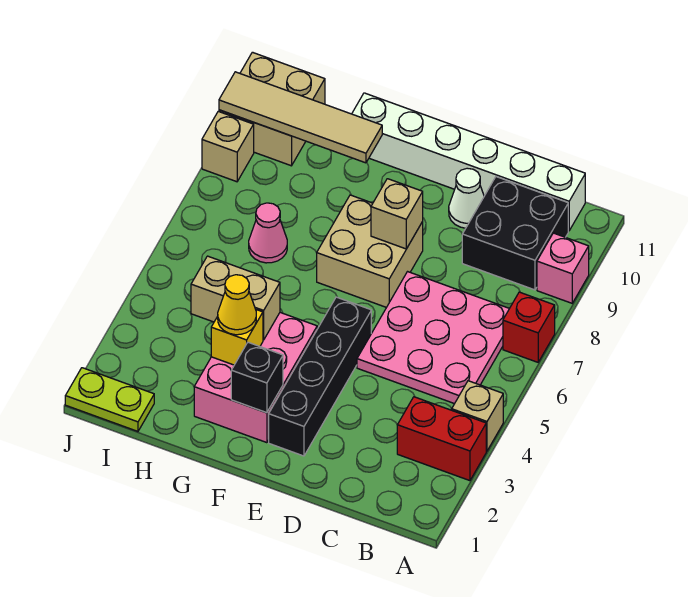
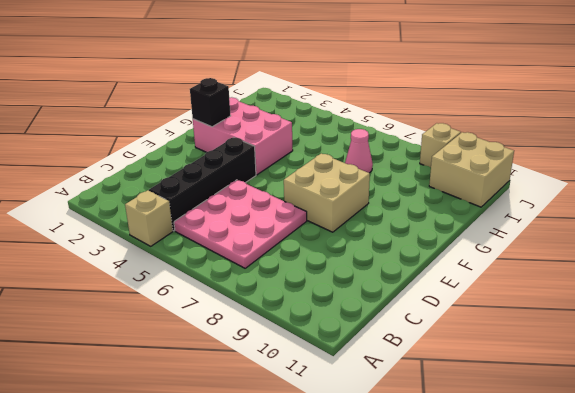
black 1x4 brick [149,138,256,231] -> black 1x4 brick turned to [269,297,371,456]
none -> red 1x2 brick [397,397,486,481]
none -> red 1x1 brick [503,292,555,362]
none -> pink 1x1 brick [537,233,589,303]

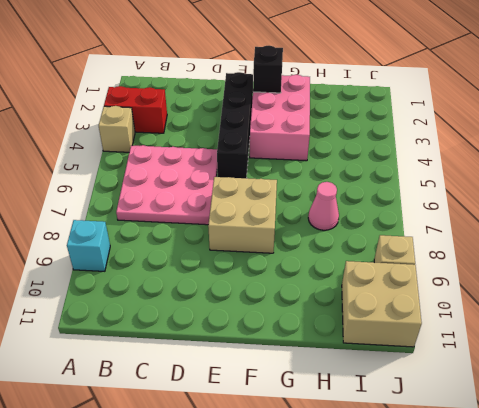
cyan 1x1 brick [67,220,110,271] -> pink 1x1 brick [537,233,589,303]
none -> red 1x1 brick [503,292,555,362]
none -> black 2x2 brick [462,177,568,290]
none -> white 1x6 brick [352,93,585,231]

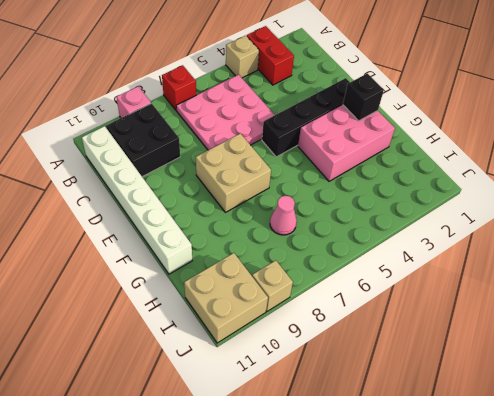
none -> white 1x1 cone [449,168,484,228]
none -> lime 1x2 plate [65,368,154,431]
none -> tan 1x1 brick [371,179,423,249]

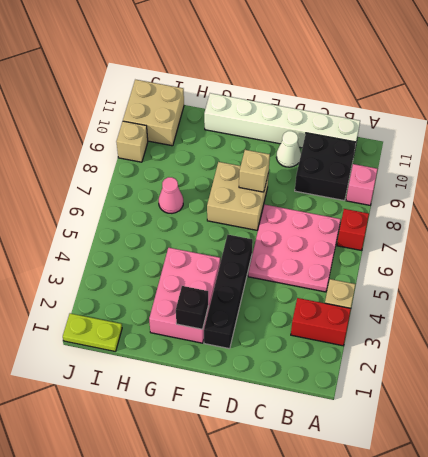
none -> yellow 1x1 brick [211,310,263,365]
none -> tan 1x2 brick [191,256,280,340]
none -> tan 1x4 tile [219,72,382,163]

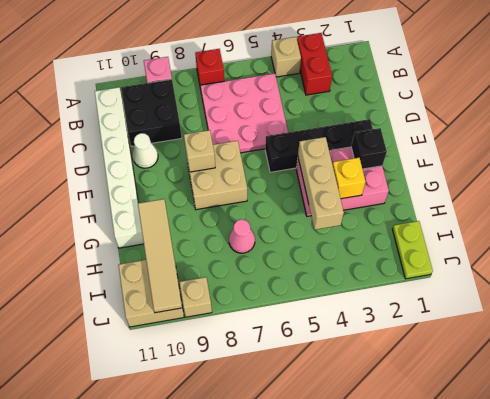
tan 1x3 brick [298,137,344,230] -> tan 1x2 brick [191,256,280,340]
none -> yellow 1x1 cone [218,275,256,335]

